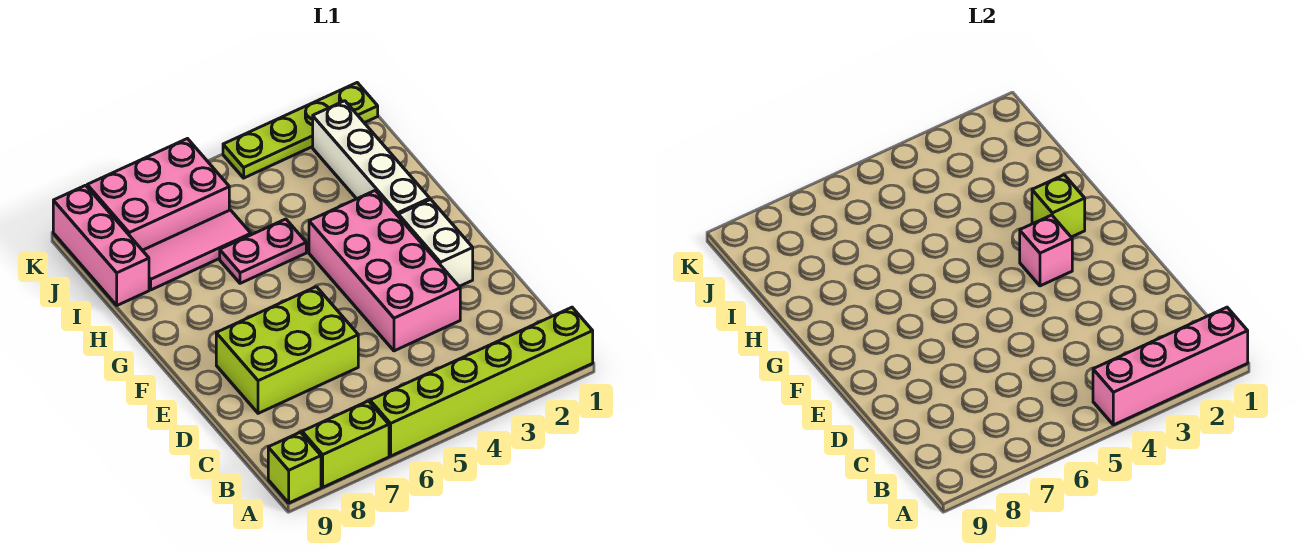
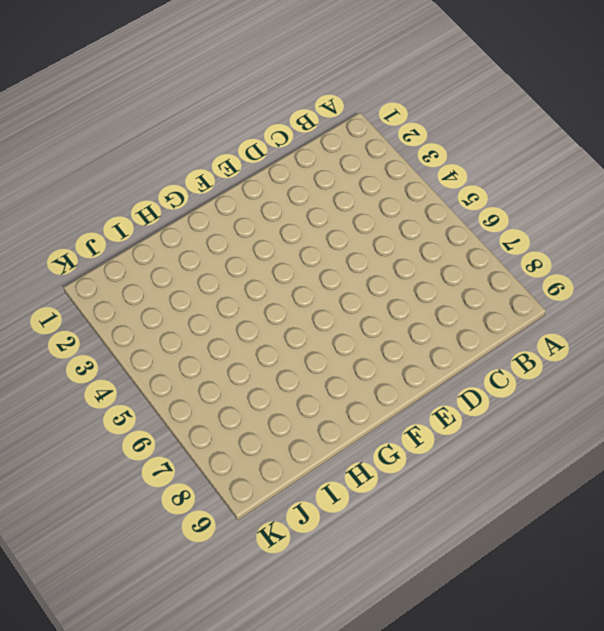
none -> lime 1x6 brick [370,307,593,456]
none -> lime 1x2 brick [302,401,389,487]
none -> lime 1x1 brick [268,432,321,503]

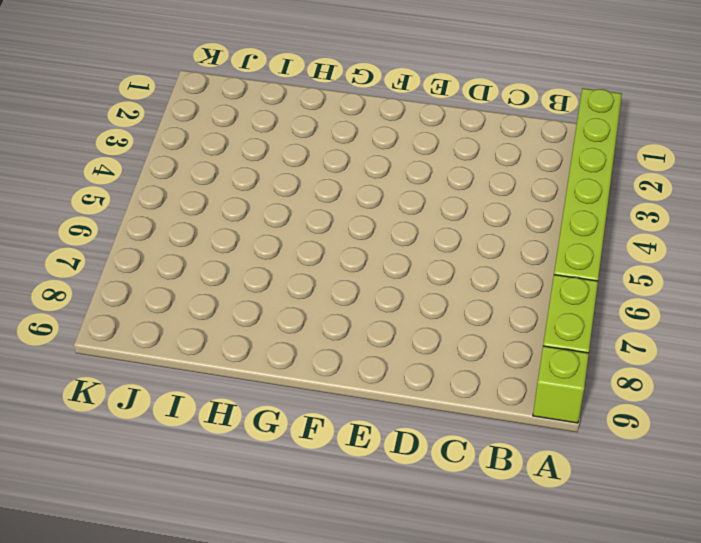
none -> pink 2x4 brick [309,191,460,351]
none -> lime 2x3 brick [216,287,358,413]
none -> white 1x2 brick [398,199,473,286]

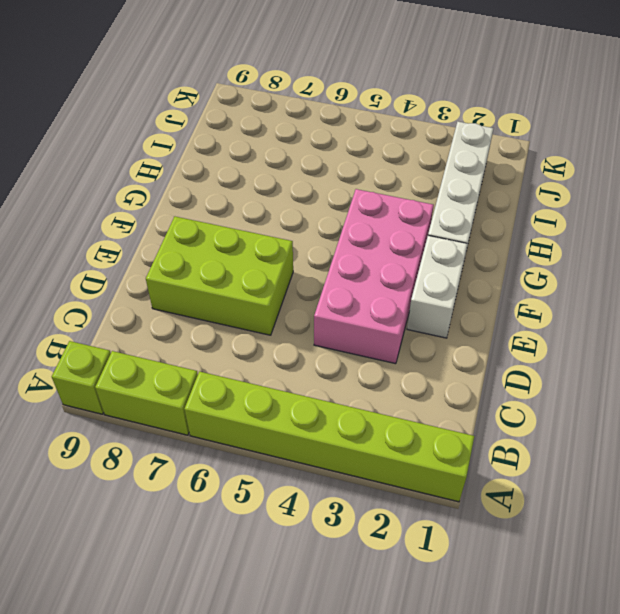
none -> pink 1x2 plate [220,219,306,283]
none -> pink 1x3 tile [142,210,251,290]
none -> pink 1x3 brick [53,185,149,305]

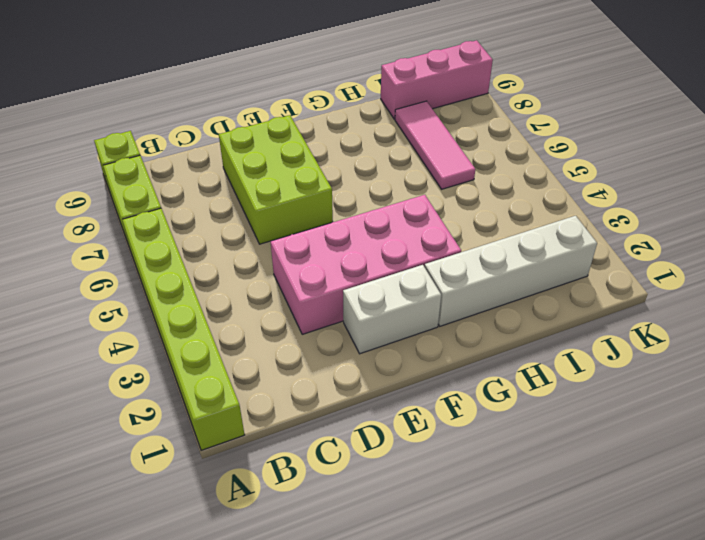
none -> pink 1x2 plate [220,219,306,283]
none -> pink 2x3 brick [87,139,229,250]
none -> lime 1x4 plate [223,83,378,178]

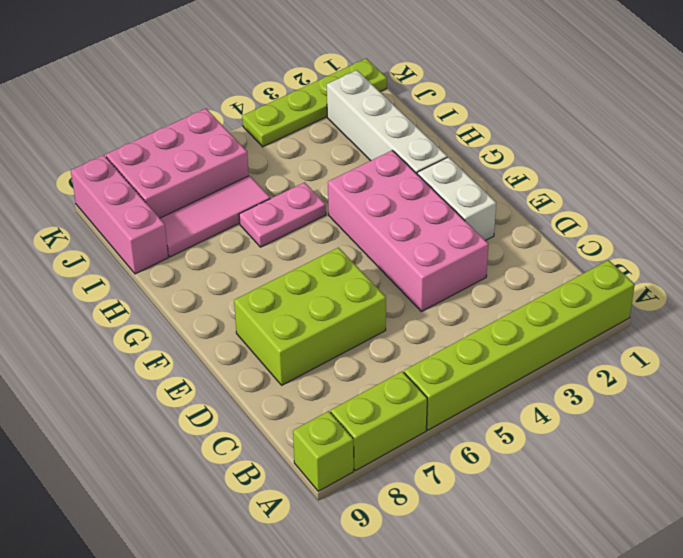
none -> pink 1x4 brick [1093,307,1248,425]
none -> pink 1x1 brick [1020,215,1072,286]
none -> lime 1x1 brick [1032,175,1085,237]

